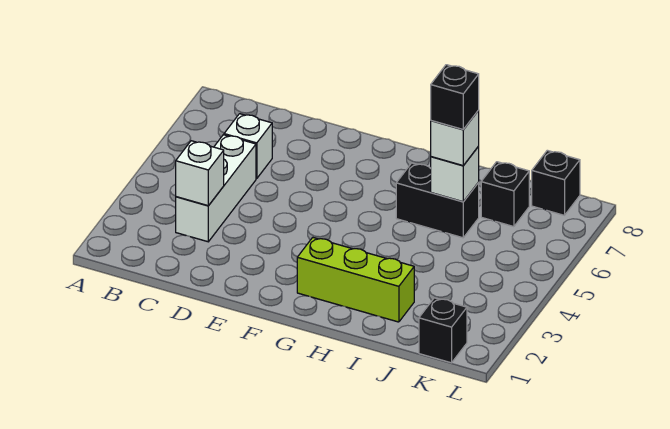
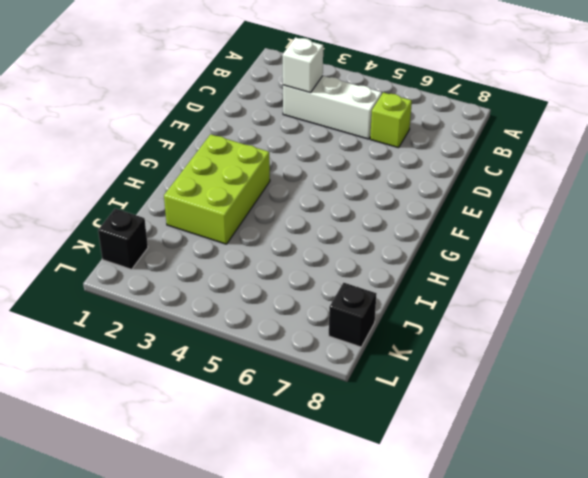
lime 1x1 brick [370,92,412,148] -> white 1x1 brick [224,114,272,179]
lime 2x3 brick [164,134,270,244] -> lime 1x3 brick [297,238,414,322]
none -> black 1x2 brick [396,163,479,238]
none -> black 1x1 brick [481,162,529,227]

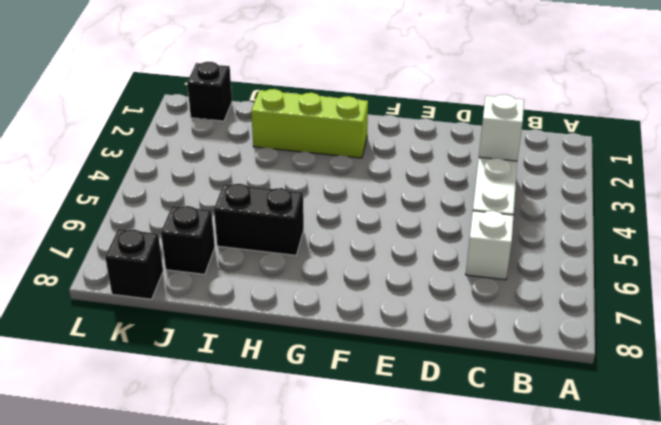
none -> white 1x1 brick [431,146,479,202]
none -> white 1x1 brick [431,110,479,166]

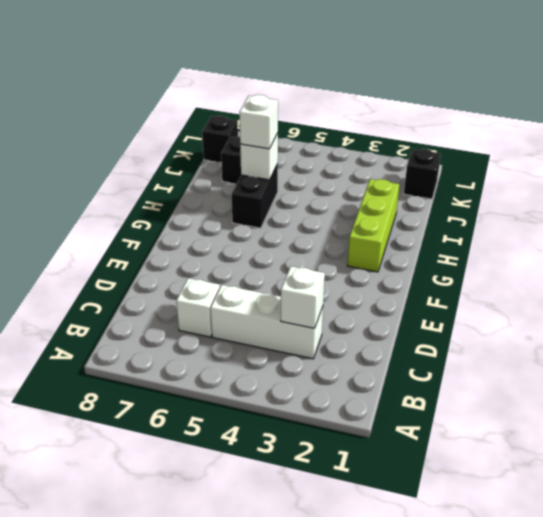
none -> black 1x1 brick [431,65,479,129]

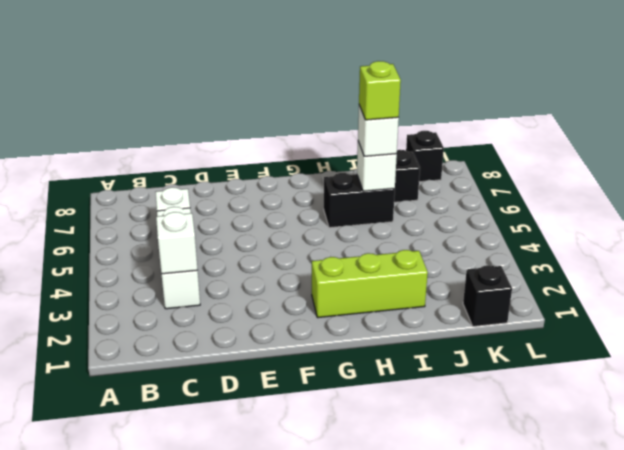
lime 1x1 brick [359,61,401,120] -> black 1x1 brick [431,65,479,129]

